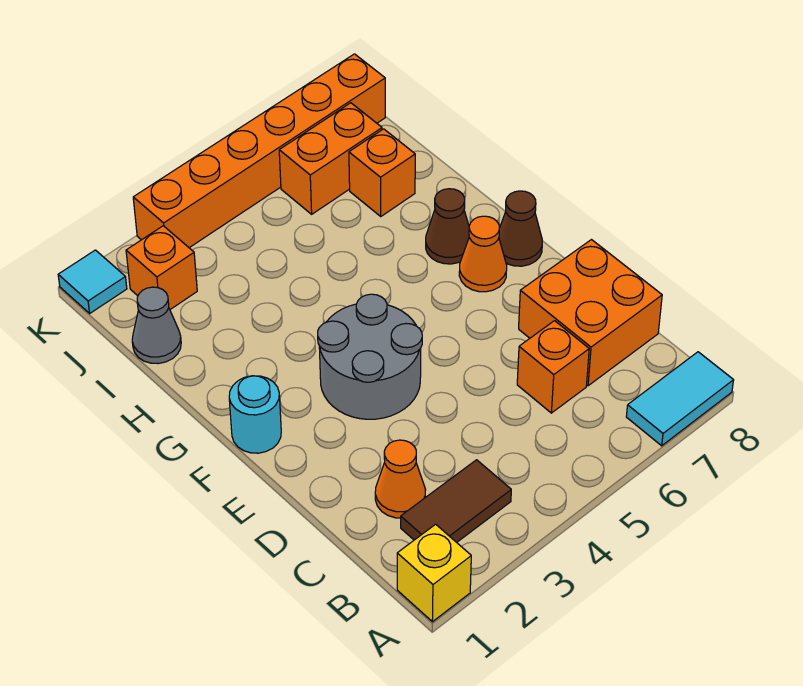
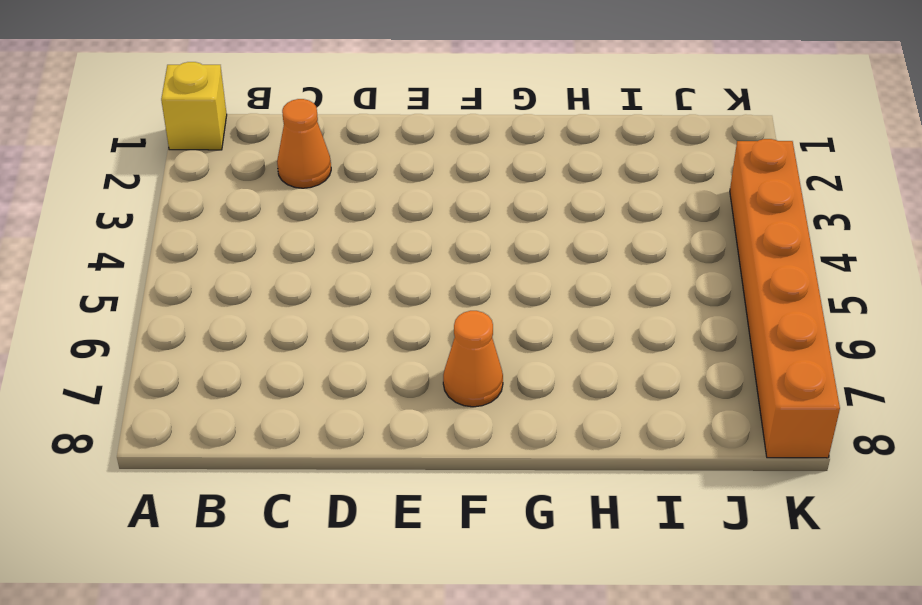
none -> cyan 1x2 tile [626,352,734,446]
none -> brown 1x2 tile [401,460,511,542]
none -> orange 1x1 brick [517,321,589,413]

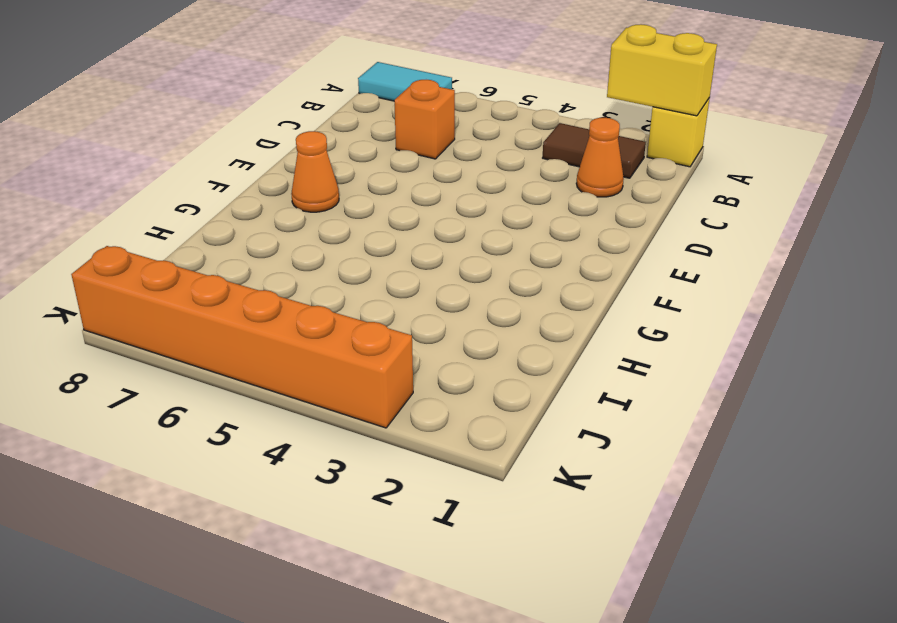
yellow 1x2 brick [607,24,717,116] -> none
none -> orange 2x2 brick [519,240,662,386]
none -> grey 2x2 round brick [318,294,422,419]
none -> cyan 1x1 round brick [229,376,281,453]

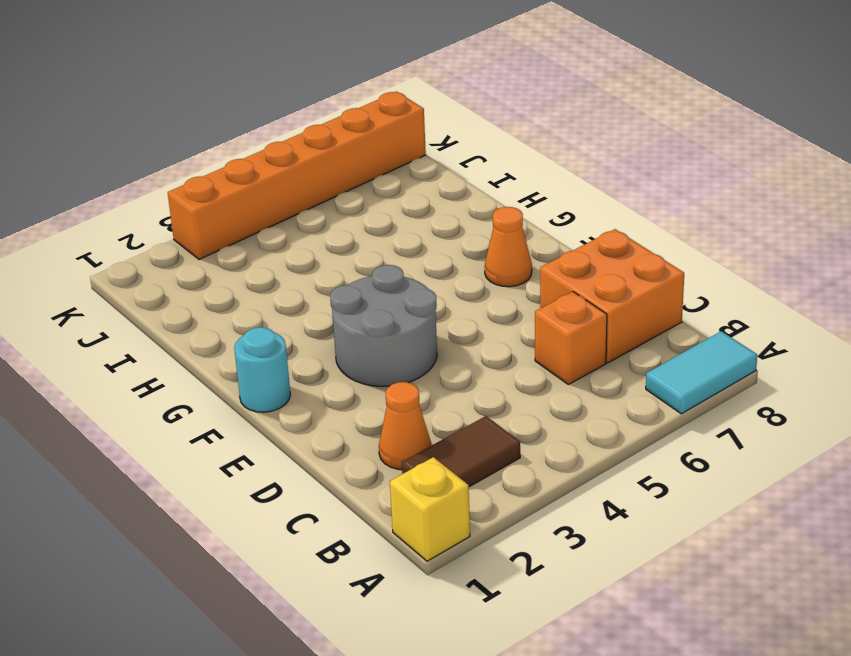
none -> brown 1x1 cone [499,191,542,266]
none -> brown 1x1 cone [426,189,469,264]
none -> grey 1x1 cone [132,287,181,364]

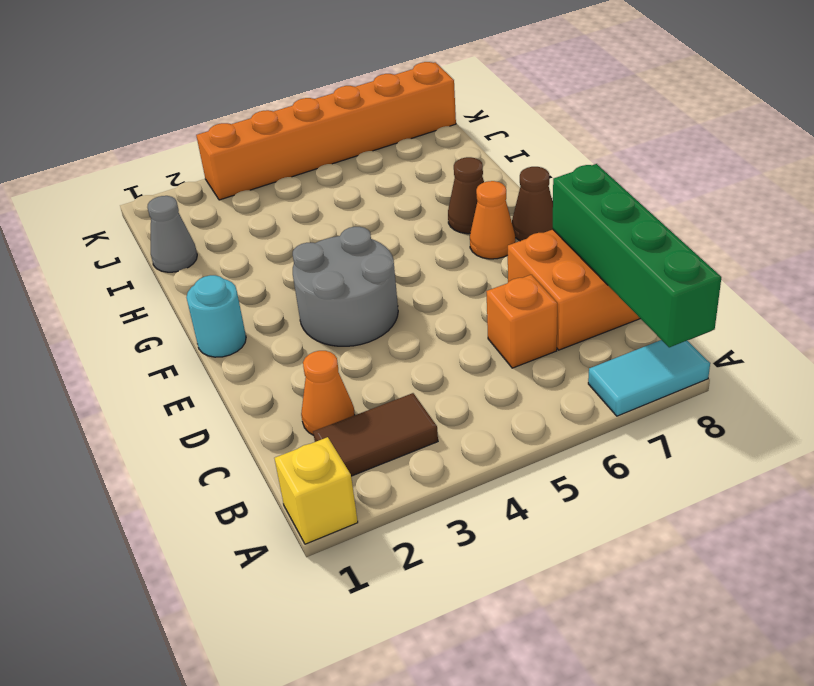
green 1x4 brick [553,164,721,347] -> none
none -> orange 1x1 brick [349,129,415,216]
none -> orange 1x1 brick [126,226,197,309]
none -> orange 1x2 brick [279,103,382,214]

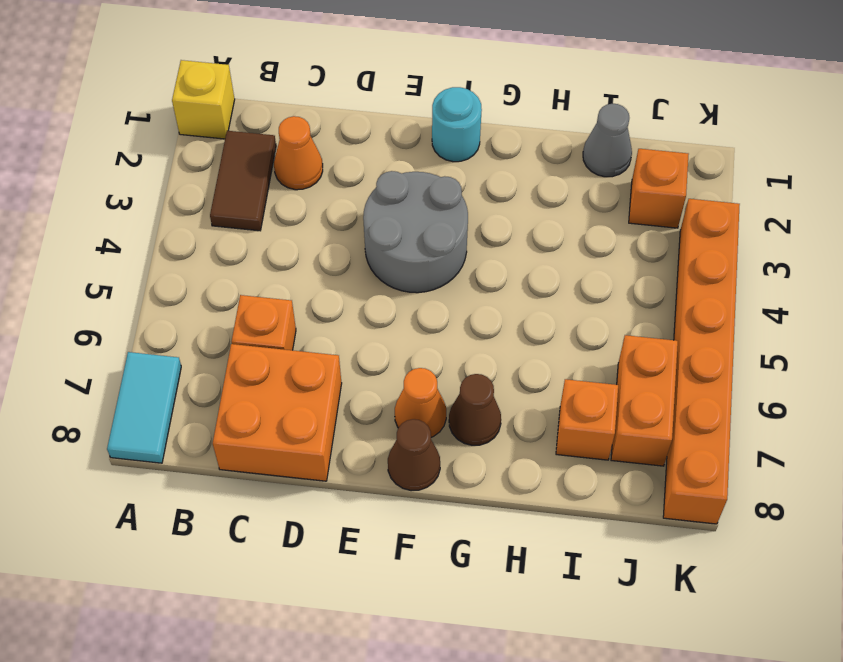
none -> cyan 1x1 tile [58,250,127,313]

